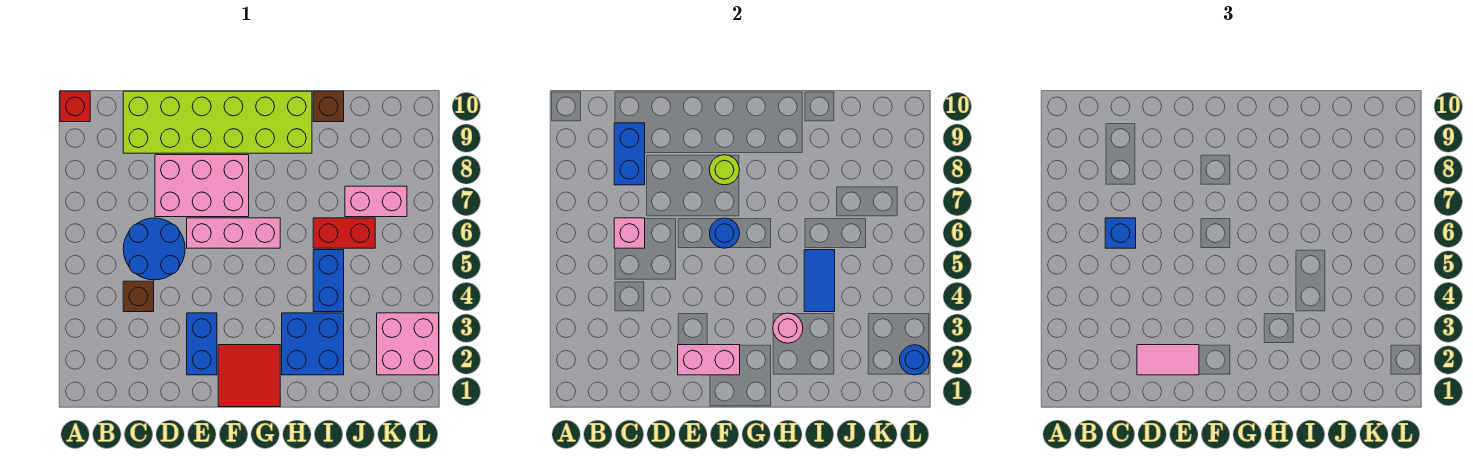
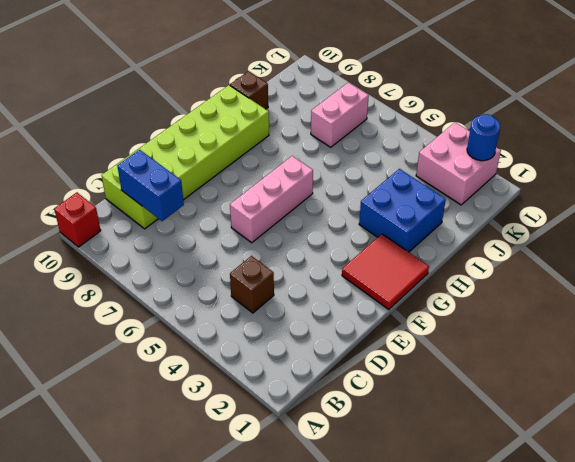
none -> blue 2x2 round brick [123,218,185,280]
none -> pink 2x3 brick [155,155,249,217]
none -> blue 1x2 brick [187,313,217,375]

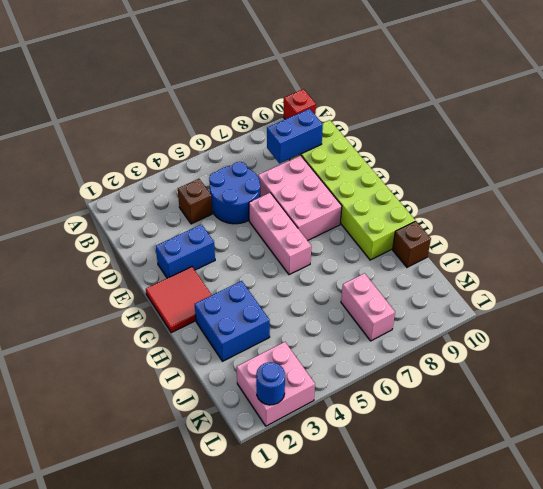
none -> blue 1x2 brick [313,250,344,312]
none -> red 1x2 brick [313,218,375,248]
none -> pink 1x1 brick [614,218,645,248]

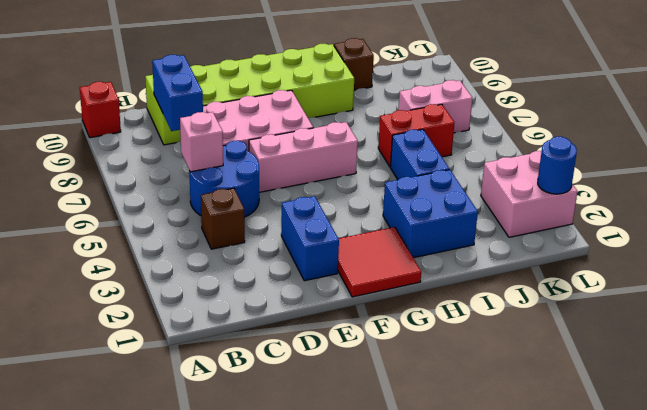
none -> pink 1x2 brick [678,345,740,375]
none -> blue 1x1 round brick [709,218,740,248]
none -> lime 1x1 round brick [709,155,740,185]

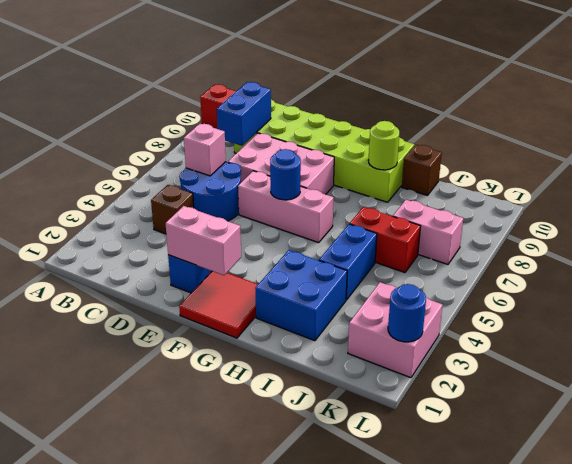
lime 1x1 round brick [368,121,399,170] -> lime 1x1 round brick moved to [709,155,740,185]
none -> pink 1x1 round brick [773,313,803,343]
none -> blue 1x2 tile [804,250,835,312]
none -> blue 1x1 brick [1105,218,1136,248]

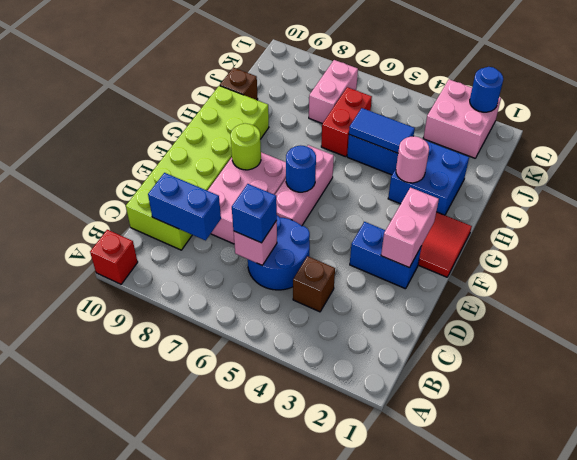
none -> pink 1x2 tile [1137,345,1199,375]

